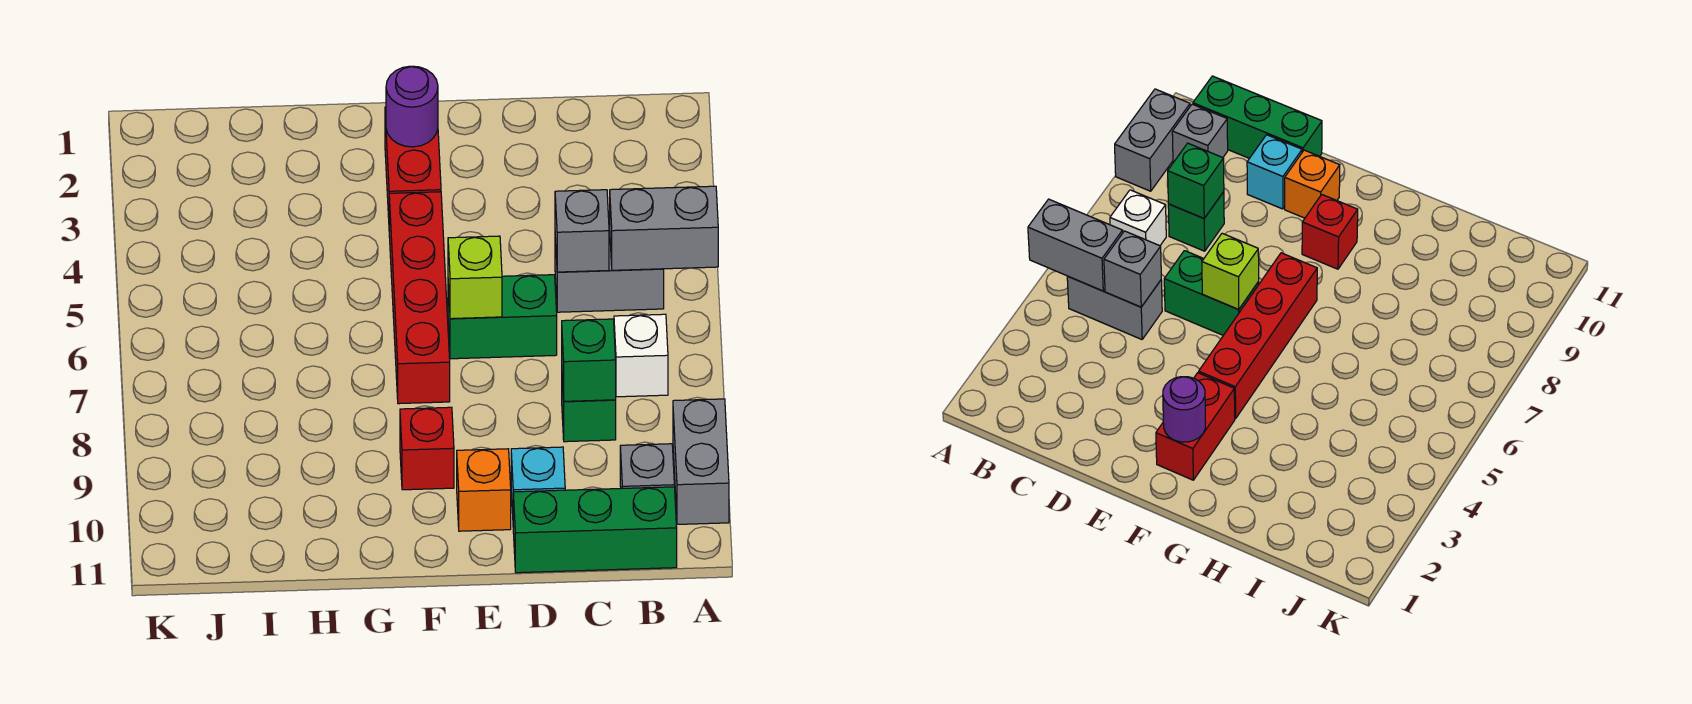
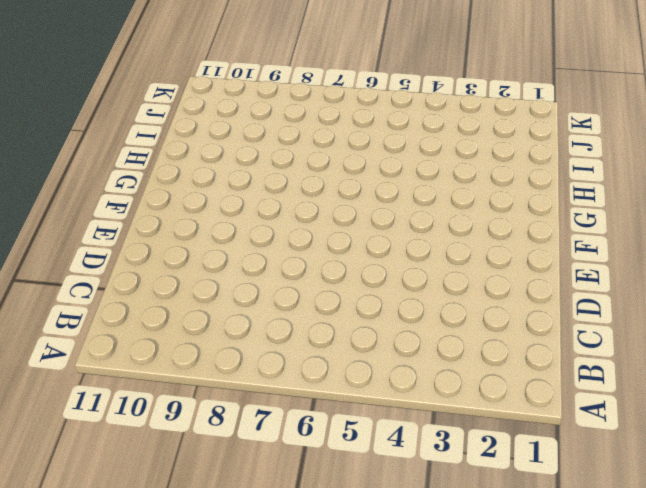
none -> grey 1x2 brick [673,399,729,524]
none -> grey 1x2 brick [555,230,664,312]
none -> white 1x1 brick [614,314,668,397]

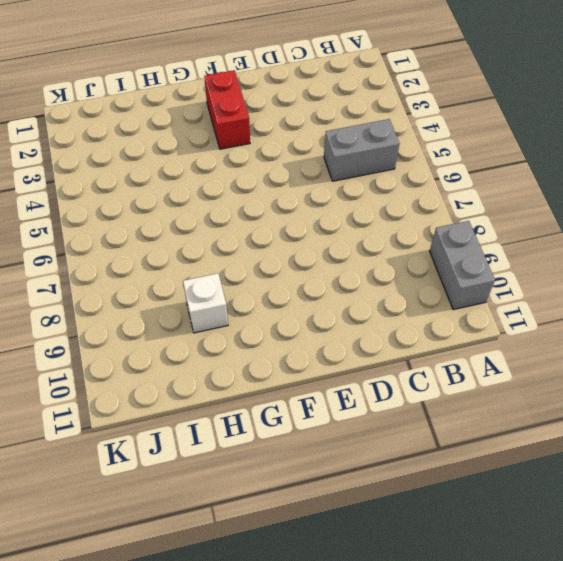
white 1x1 brick [183,273,228,333] -> white 1x1 brick moved to [614,314,668,397]
none -> grey 1x1 brick [620,444,674,488]
none -> green 1x3 brick [513,487,677,573]
none -> green 1x1 brick [562,380,616,442]

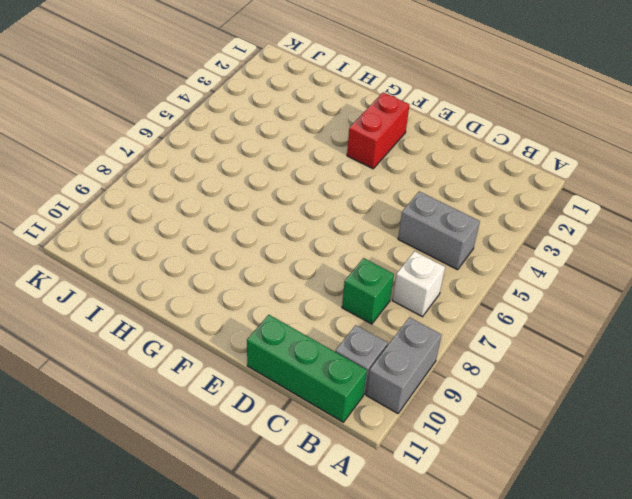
none -> green 1x2 brick [448,275,557,359]
none -> cyan 1x1 brick [511,447,565,513]
none -> orange 1x1 brick [457,449,511,531]

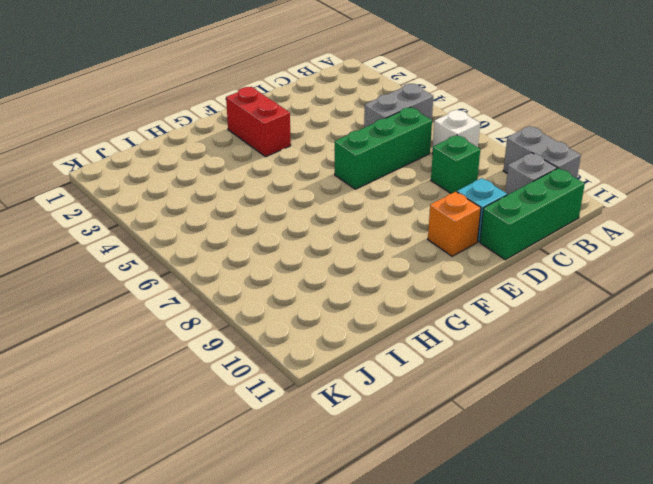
green 1x3 brick [335,107,432,189] -> green 1x2 brick [448,275,557,359]
none -> red 1x4 brick [389,192,450,404]
none -> red 1x1 brick [400,407,454,490]
none -> grey 1x2 brick [610,186,718,270]

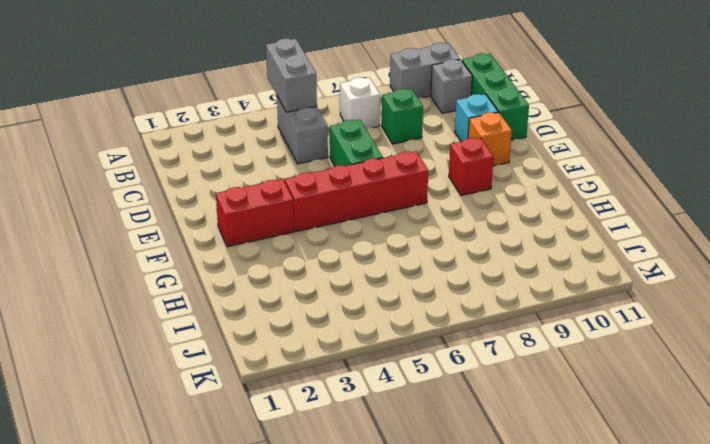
none -> grey 1x1 brick [555,190,609,272]
none -> green 1x1 brick [562,319,616,401]
none -> lime 1x1 brick [448,236,502,319]

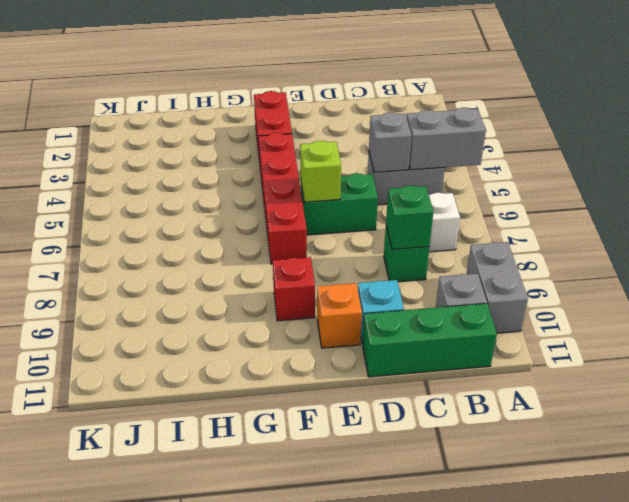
none -> purple 1x1 round brick [386,66,438,147]

